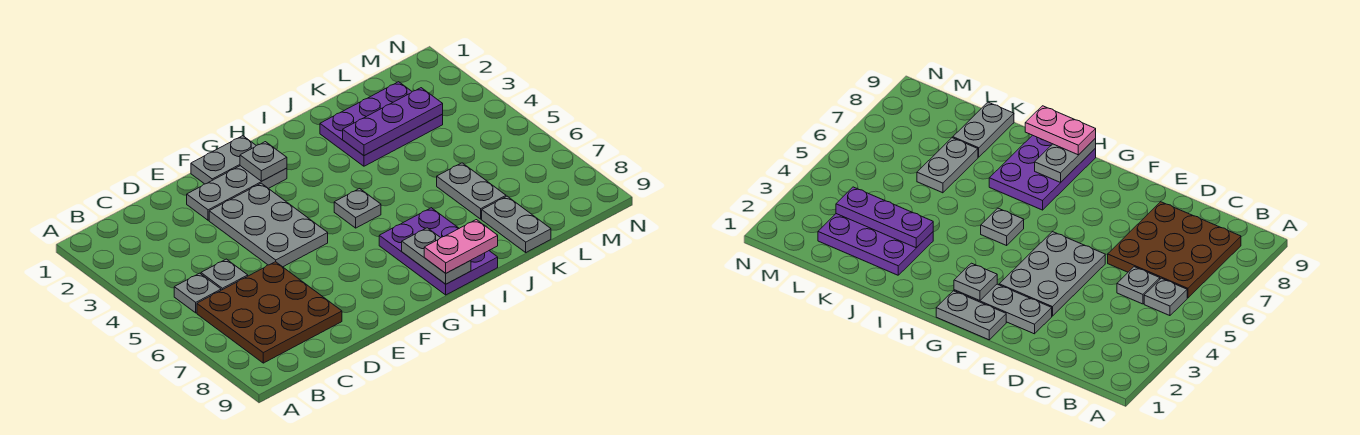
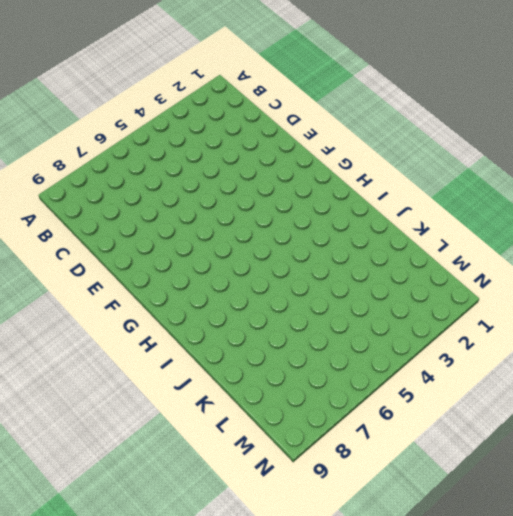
none -> grey 1x1 plate [174,273,221,313]
none -> brown 3x3 plate [197,262,342,363]
none -> grey 1x1 plate [201,259,248,290]

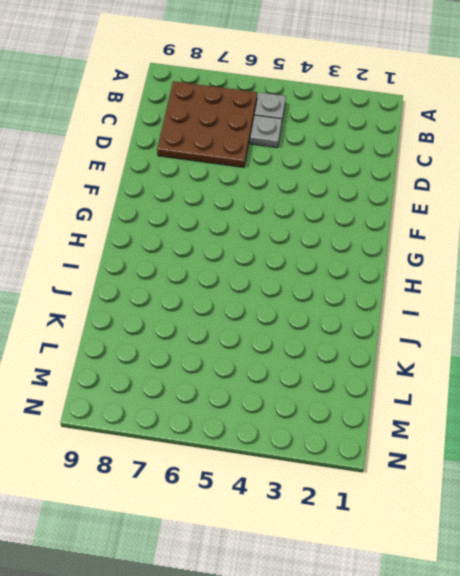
none -> grey 1x3 plate [187,166,287,220]
none -> grey 2x3 plate [209,183,328,267]
none -> grey 1x2 plate [191,136,256,184]

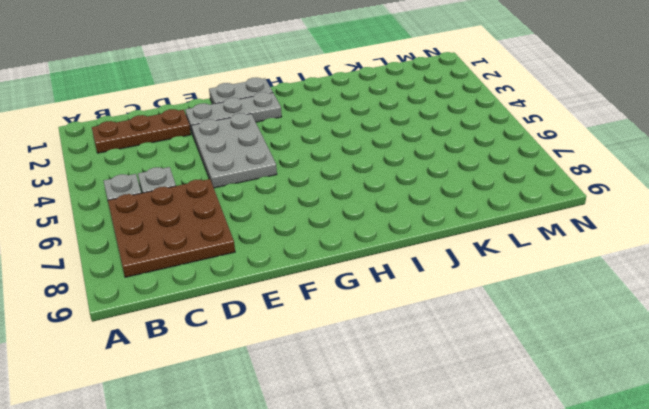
brown 1x3 plate [92,109,191,153] -> none
none -> grey 1x1 plate [334,189,381,228]
none -> purple 2x3 plate [379,208,498,295]
none -> purple 2x3 plate [320,82,443,166]

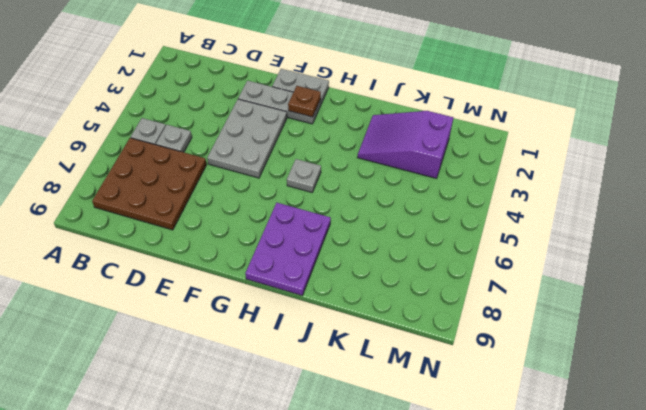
brown 1x1 plate [288,86,321,117] -> grey 1x1 plate [240,142,287,181]
purple 2x3 slope [357,111,453,178] -> purple 2x3 plate [320,82,443,166]
none -> grey 1x2 plate [437,163,506,219]
none -> grey 1x2 plate [482,196,551,252]
none -> grey 1x2 plate [402,228,471,284]

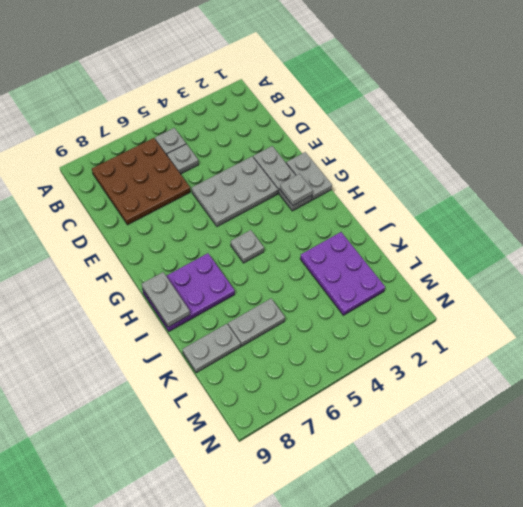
grey 1x2 plate [142,272,190,327] -> grey 1x2 plate turned to [402,228,471,284]
none -> purple 1x3 plate [343,88,443,156]
none -> pink 1x2 plate [424,220,498,273]

